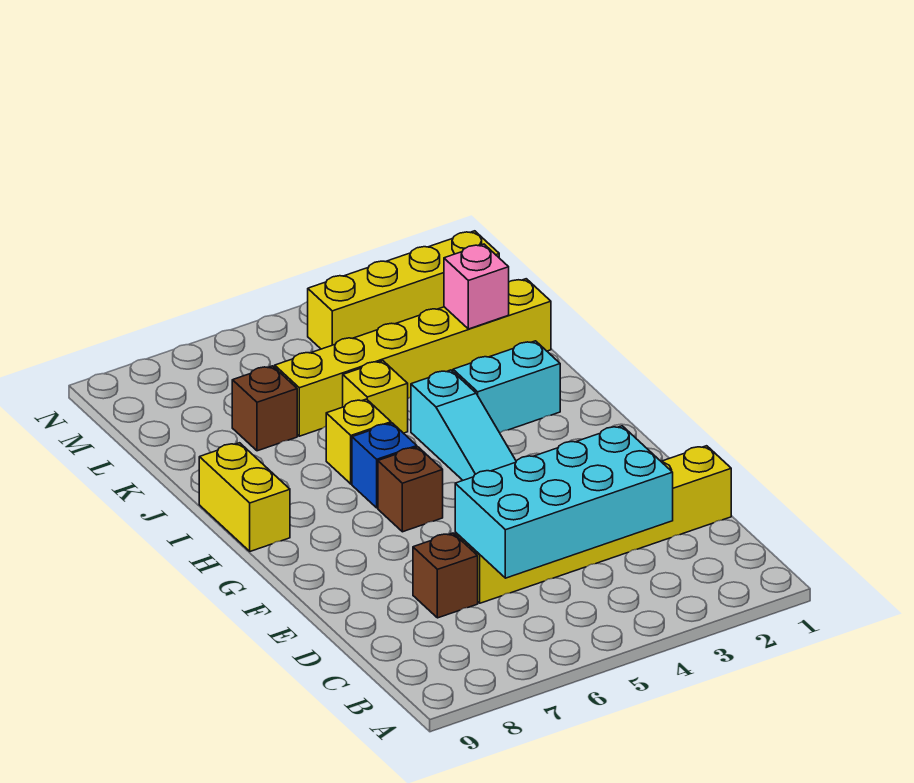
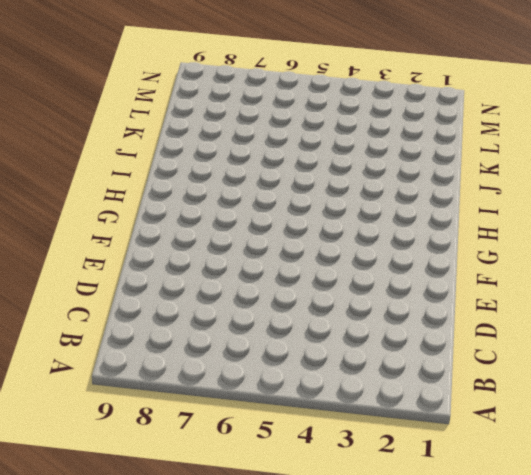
none -> yellow 1x6 brick [455,446,731,603]
none -> brown 1x1 brick [413,533,478,618]
none -> cyan 1x3 slope [411,370,516,480]

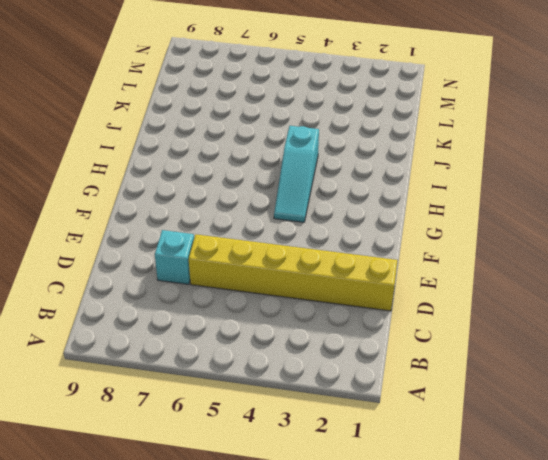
cyan 1x1 brick [155,230,194,284] -> brown 1x1 brick [413,533,478,618]
none -> brown 1x1 brick [378,447,443,532]
none -> blue 1x1 brick [352,423,417,508]
none -> yellow 1x2 brick [199,443,290,551]

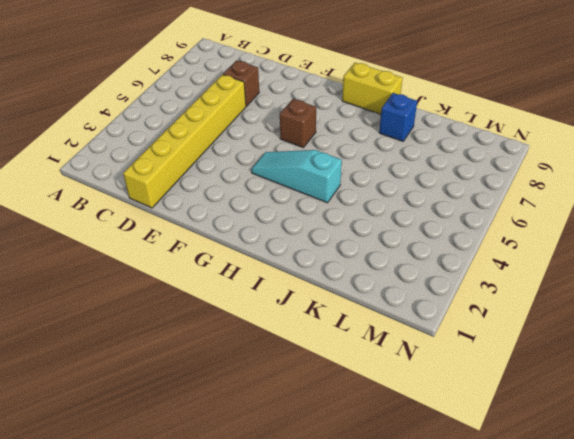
blue 1x1 brick [379,93,417,141] -> blue 1x1 brick moved to [352,423,417,508]
none -> cyan 1x2 brick [453,341,560,433]
none -> yellow 1x1 brick [326,399,391,484]
none -> yellow 1x1 brick [343,361,408,433]

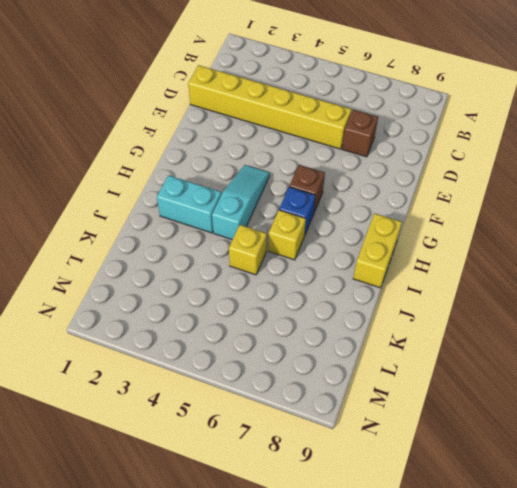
none -> yellow 1x6 brick [275,279,551,436]
none -> brown 1x1 brick [232,366,297,451]
none -> yellow 1x4 brick [308,231,499,349]

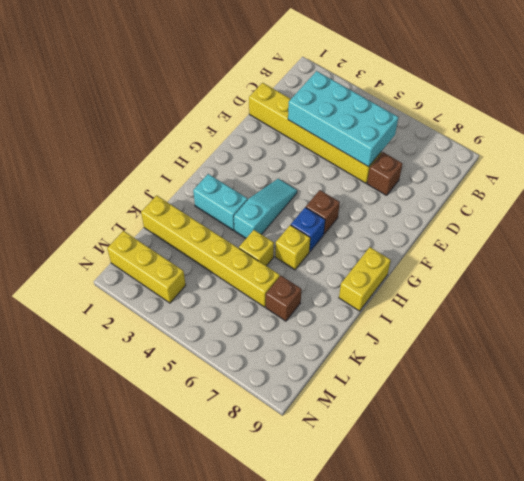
yellow 1x3 brick [107,231,186,303] -> yellow 1x4 brick [308,231,499,349]
none -> pink 1x1 brick [444,244,509,329]

